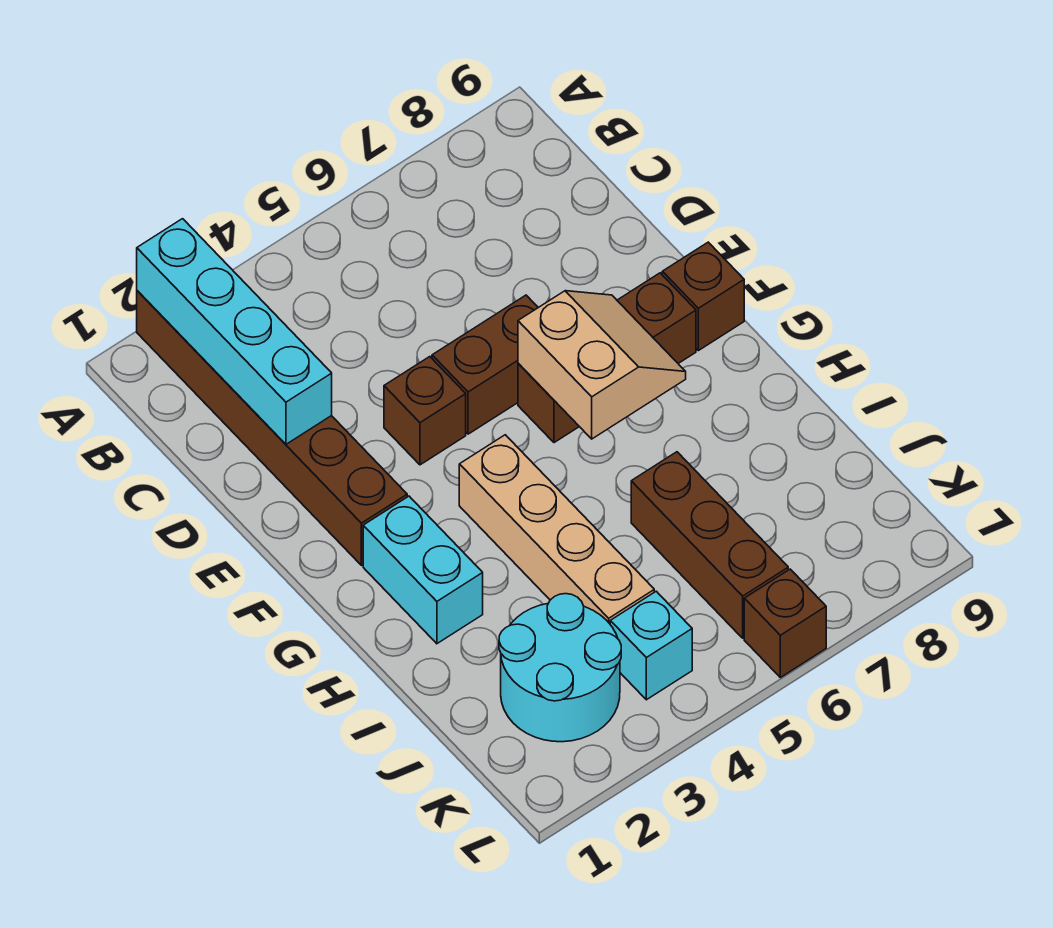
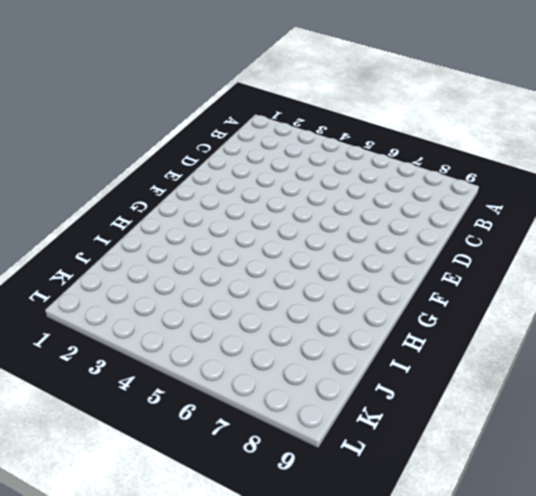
none -> brown 1x6 brick [137,291,407,565]
none -> brown 1x1 brick [384,357,466,465]
none -> brown 1x2 brick [432,295,538,434]

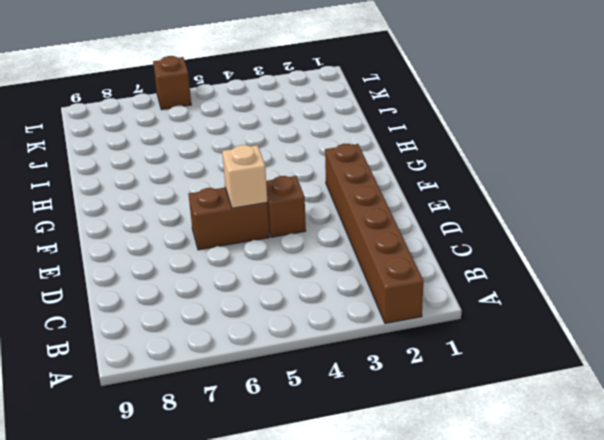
tan 1x1 brick [222,145,267,208] -> none
none -> brown 1x3 brick [518,273,696,443]
none -> brown 1x1 brick [662,242,744,351]
none -> cyan 1x2 brick [363,496,483,644]

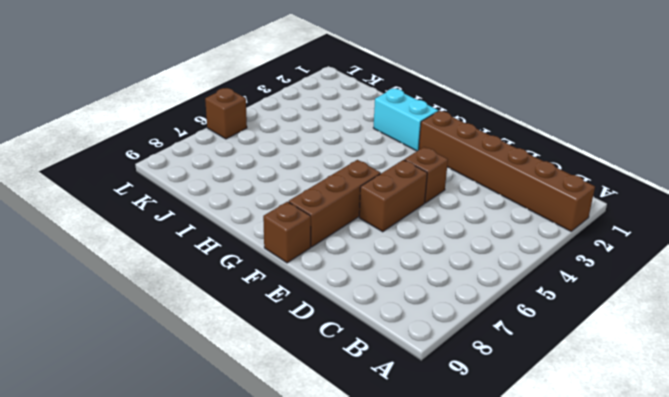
none -> tan 1x4 brick [459,435,654,624]
none -> brown 1x3 brick [631,452,788,638]
none -> cyan 2x2 round brick [499,594,621,742]

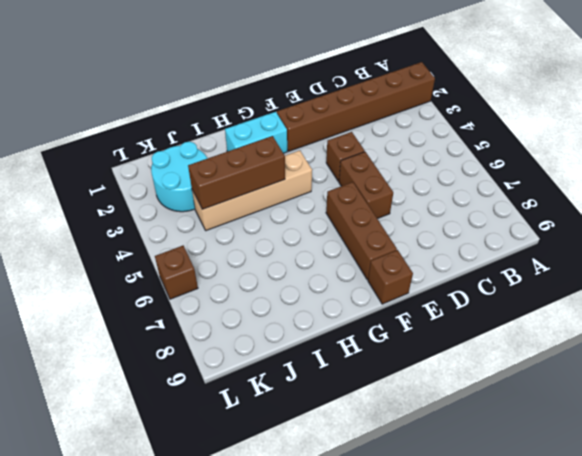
brown 1x3 brick [188,136,285,209] -> brown 1x3 brick moved to [631,452,788,638]
none -> cyan 1x1 brick [610,591,692,700]
none -> cyan 1x4 brick [137,219,332,444]
none -> tan 2x2 slope [518,291,686,439]

